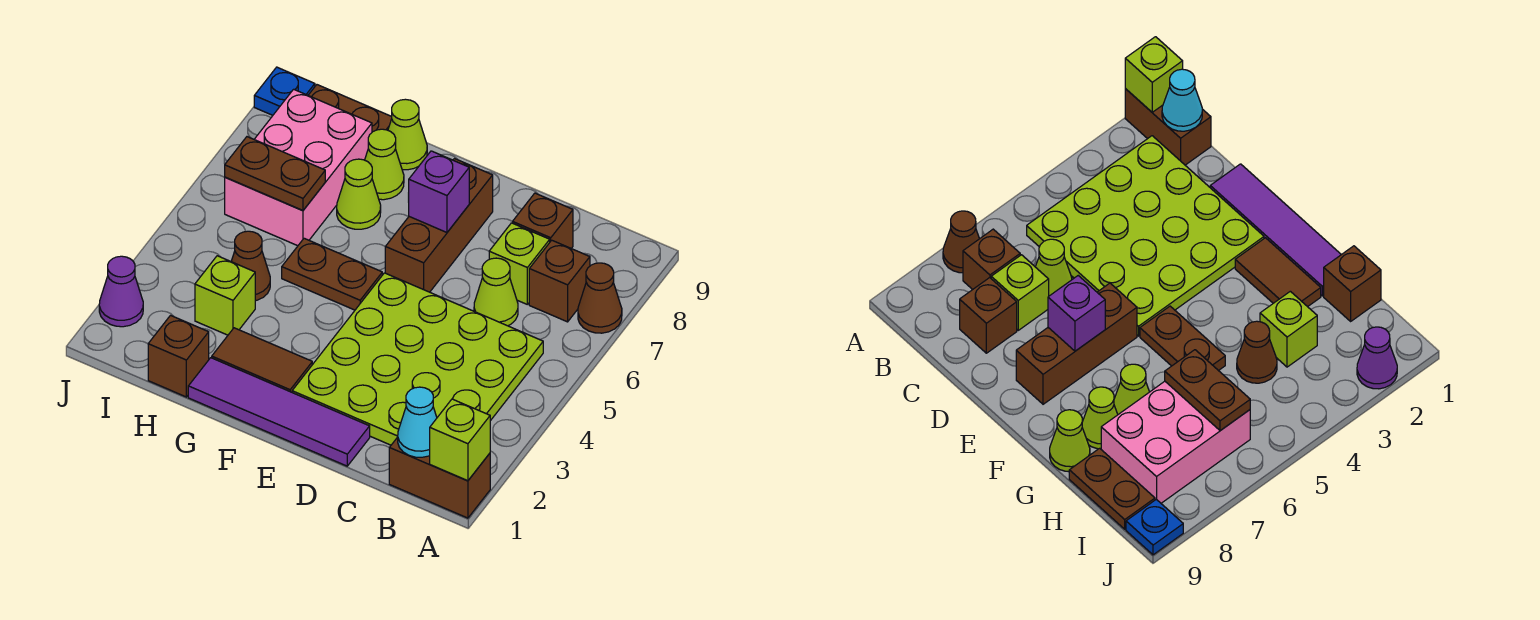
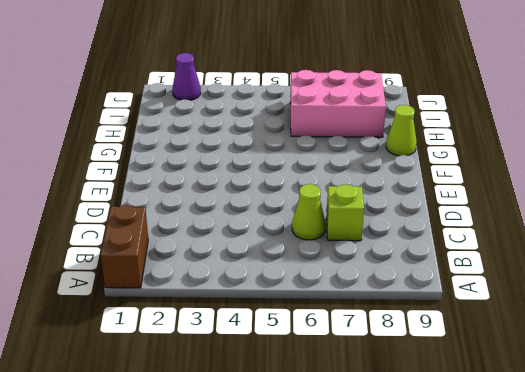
none -> brown 1x1 cone [578,263,622,333]
none -> lime 4x4 plate [292,273,543,445]
none -> brown 1x1 brick [529,240,590,322]

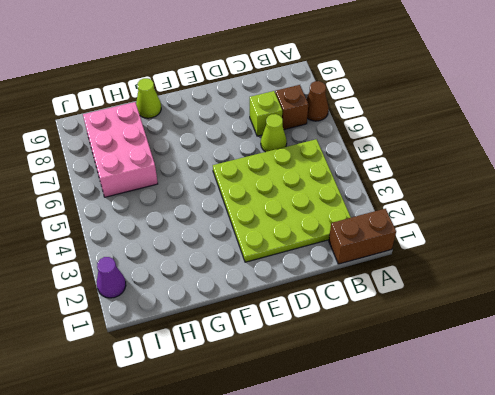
none -> brown 1x1 brick [513,193,573,248]
none -> purple 1x4 tile [188,358,370,466]
none -> brown 1x3 brick [385,159,493,292]

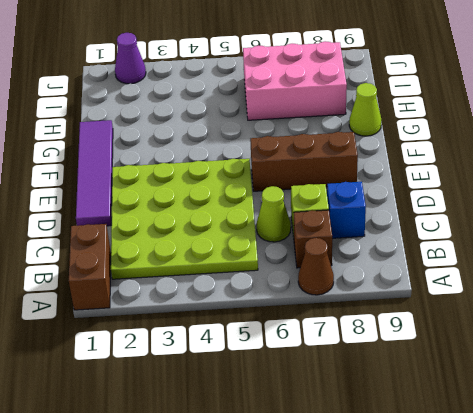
blue 1x1 brick [327,182,366,238] -> brown 1x1 brick [513,193,573,248]
none -> brown 1x2 tile [212,328,312,392]
none -> brown 1x2 plate [282,238,382,310]
none -> lime 1x1 cone [337,159,381,229]

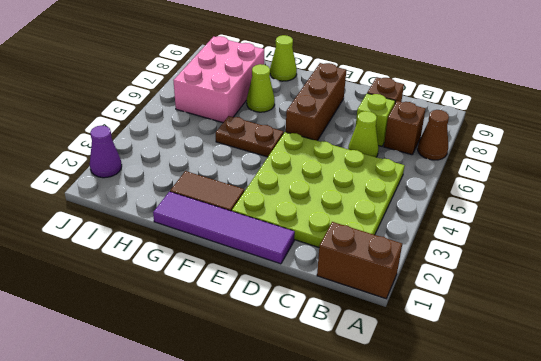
none -> lime 1x1 cone [365,129,404,200]
none -> brown 1x1 brick [148,315,209,397]
none -> lime 1x1 brick [195,256,255,335]

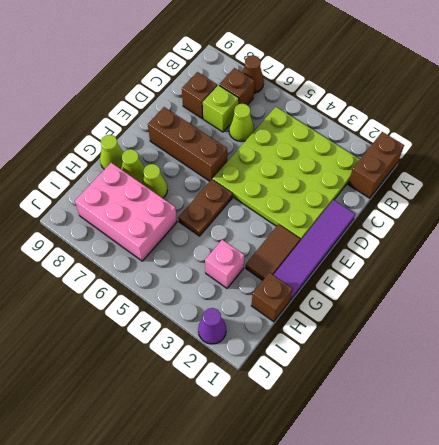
pink 1x1 brick [205,240,244,288] -> lime 1x1 brick [195,256,255,335]
none -> brown 1x1 cone [231,231,270,301]
none -> brown 1x2 plate [308,85,392,132]
none -> blue 1x1 plate [254,67,315,115]

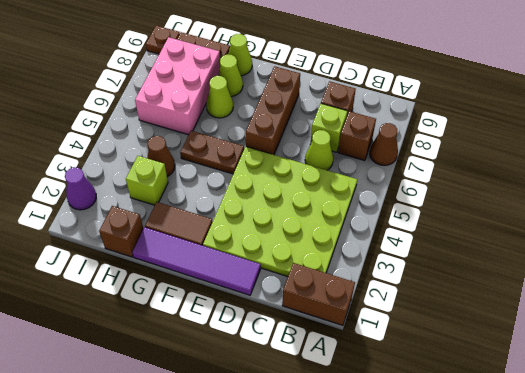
brown 1x1 plate [146,26,180,54] -> blue 1x1 plate [254,67,315,115]
none -> lime 1x1 brick [430,399,490,481]
none -> cyan 1x1 cone [398,387,437,457]
none -> purple 1x1 brick [408,151,469,232]

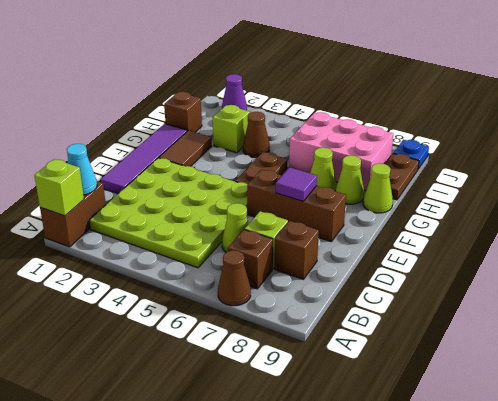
purple 1x1 tile [276,167,317,201] -> purple 1x1 brick [408,151,469,232]
none -> brown 1x2 plate [225,137,325,211]

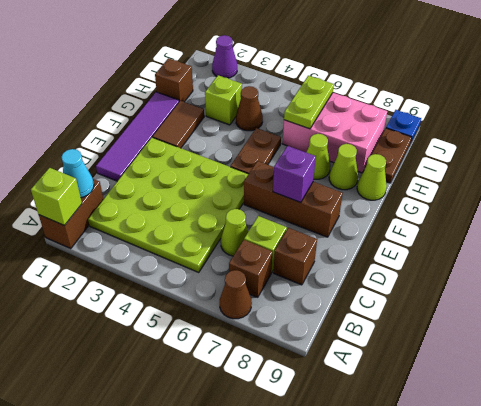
lime 1x2 plate [284,76,334,129] -> brown 1x2 plate [225,137,325,211]

